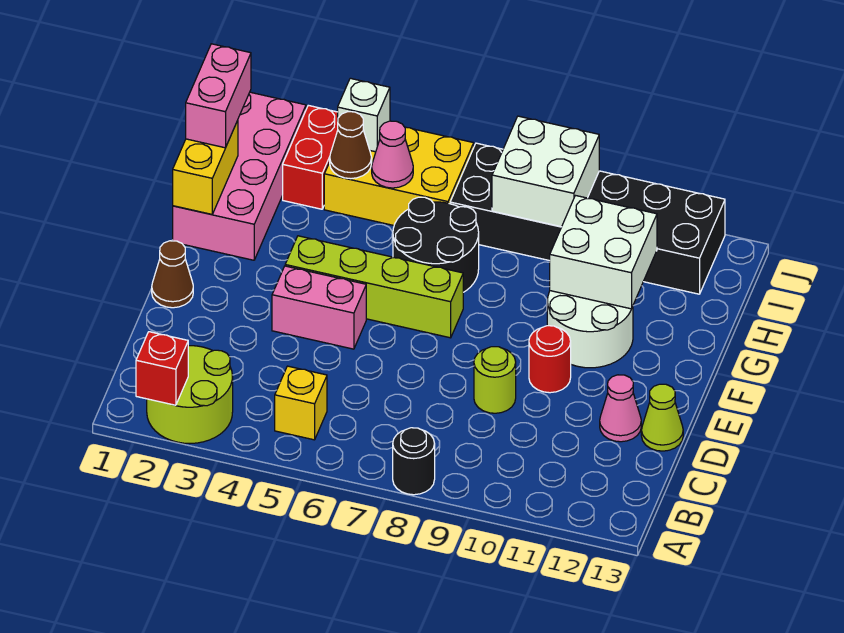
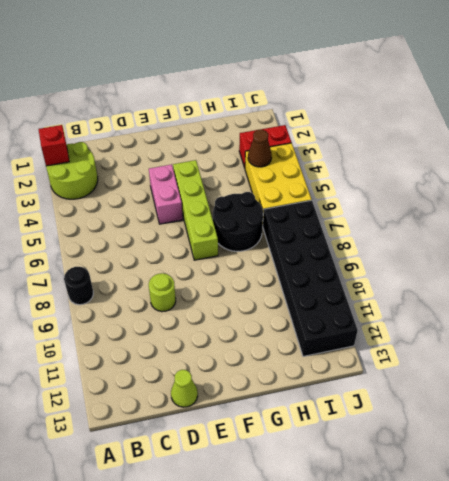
none -> yellow 1x1 brick [275,366,327,440]
none -> pink 1x1 cone [600,375,641,442]
none -> brown 1x1 cone [152,241,193,308]

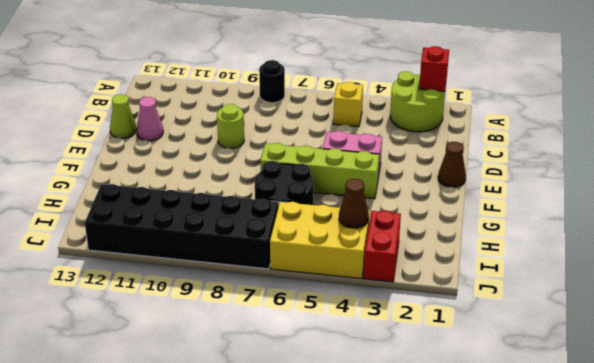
none -> red 1x1 round brick [529,326,571,393]
none -> white 2x2 round brick [547,291,633,368]
none -> pink 2x4 brick [173,92,306,260]

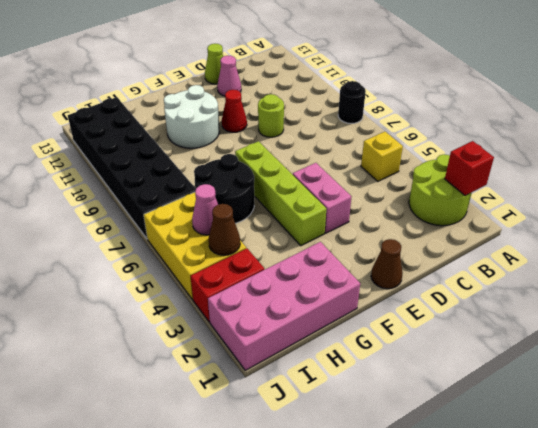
red 1x1 cone [222,90,247,132] -> red 1x1 round brick [529,326,571,393]
none -> yellow 1x2 brick [173,120,238,214]
none -> white 2x2 brick [550,196,657,309]
none -> white 2x2 brick [492,116,599,227]

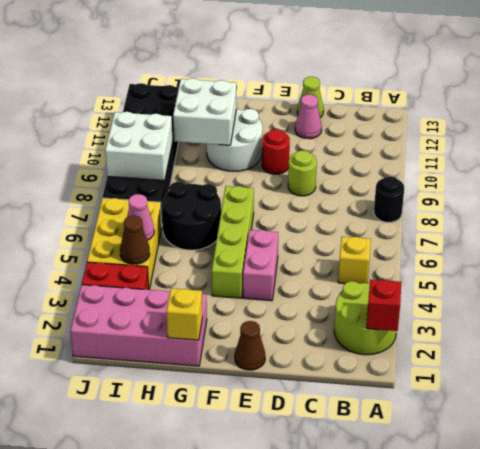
yellow 1x1 brick [166,288,202,340] -> yellow 1x2 brick [173,120,238,214]
none -> white 1x1 brick [338,78,390,152]
none -> pink 1x2 brick [186,44,251,148]

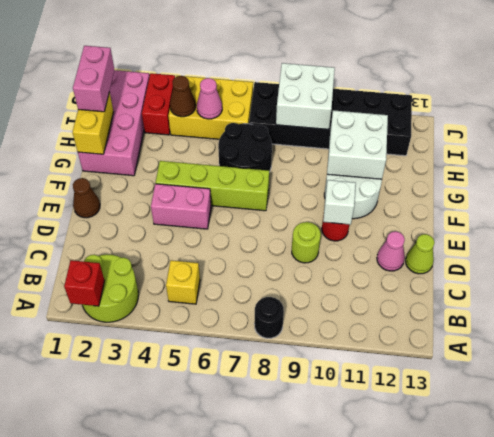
white 1x1 brick [323,180,356,225] -> white 1x1 brick moved to [338,78,390,152]

